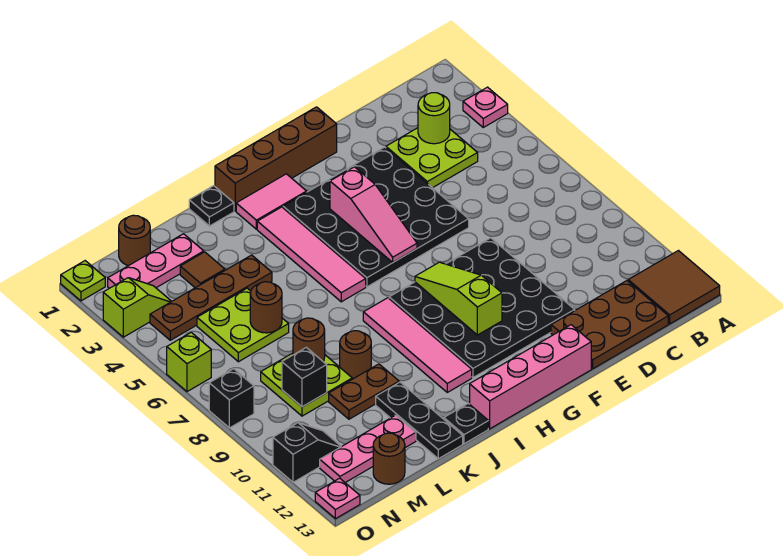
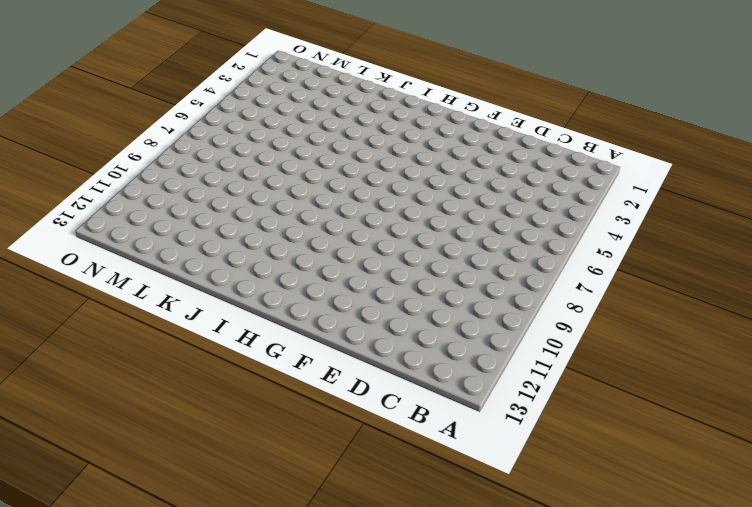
none -> pink 1x1 plate [463,87,508,127]
none -> brown 2x2 tile [628,251,720,324]
none -> lime 2x2 plate [386,128,478,188]
none -> brown 2x3 plate [551,281,668,369]

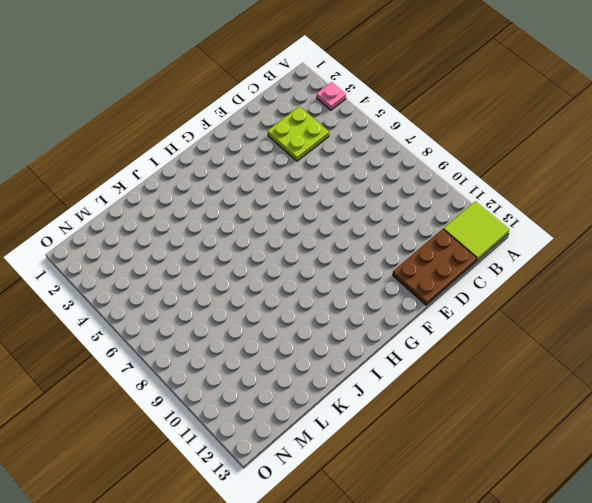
lime 2x2 tile [444,201,509,261] -> brown 2x2 tile [628,251,720,324]
none -> black 4x4 plate [283,147,469,287]
none -> black 4x4 plate [389,238,575,377]
none -> brown 1x4 brick [215,107,337,211]
none -> pink 1x4 brick [470,325,591,429]

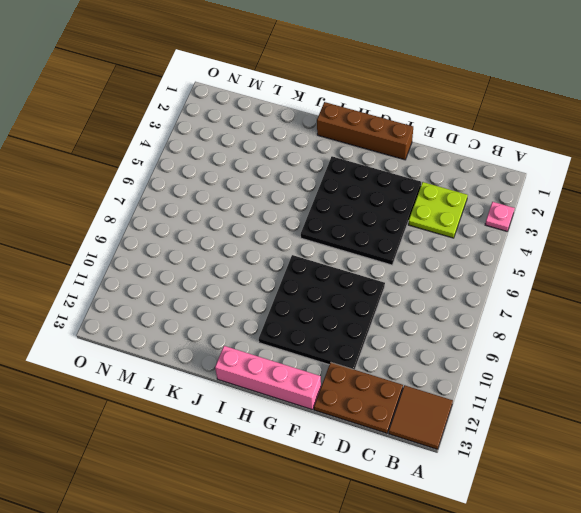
none -> pink 1x2 tile [236,174,307,229]
none -> pink 1x4 tile [257,207,366,302]
none -> pink 1x4 tile [363,298,472,392]
none -> black 1x1 plate [189,186,234,226]

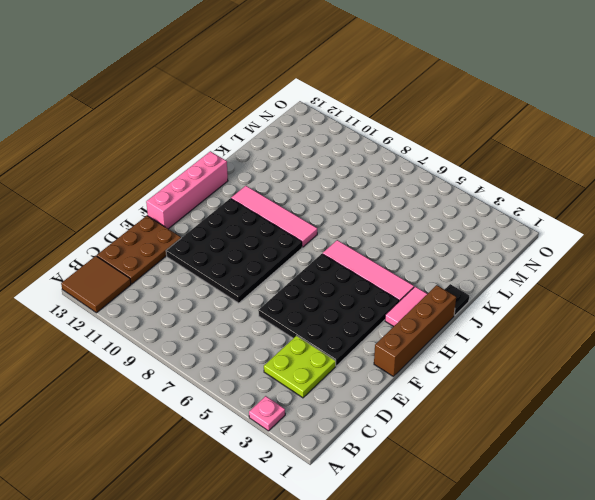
none -> black 1x1 plate [444,403,488,444]
none -> brown 1x4 plate [150,255,272,340]
none -> brown 1x1 round brick [340,331,371,379]
none -> brown 1x2 plate [329,364,399,419]

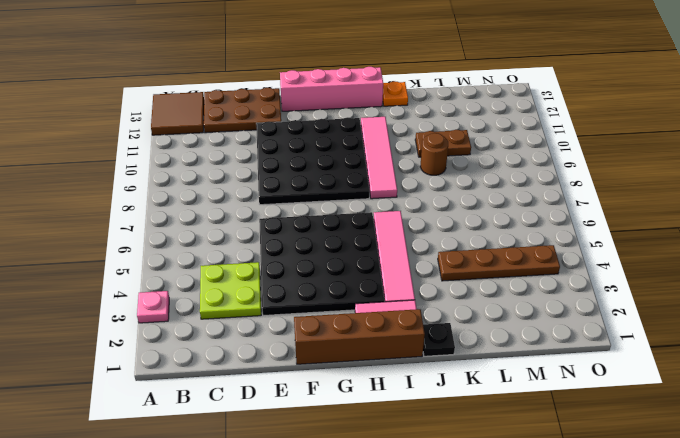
orange 1x1 plate [383,81,408,106] -> black 1x1 plate [444,403,488,444]
none -> black 1x3 plate [376,382,463,459]
none -> pink 1x3 plate [108,234,204,288]
none -> brown 1x1 tile [180,252,225,288]
none -> lime 2x2 plate [197,288,289,362]

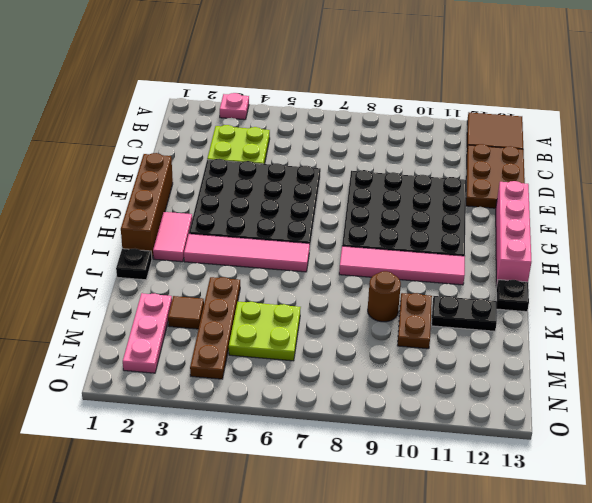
black 1x2 plate [432,296,497,331] -> black 1x3 plate [376,382,463,459]
none -> lime 2x2 plate [261,353,352,416]
none -> pink 1x3 plate [320,415,416,483]
none -> brown 1x1 round brick [119,215,150,266]
none -> brown 1x1 round brick [373,433,405,484]

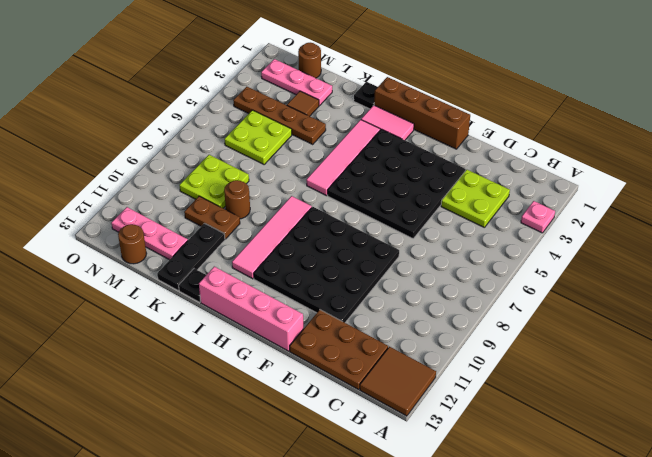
none -> lime 1x2 slope [103,278,172,337]
none -> black 1x2 slope [273,423,341,482]
none -> lime 1x1 plate [61,261,105,301]
none -> lime 1x1 brick [167,332,211,392]

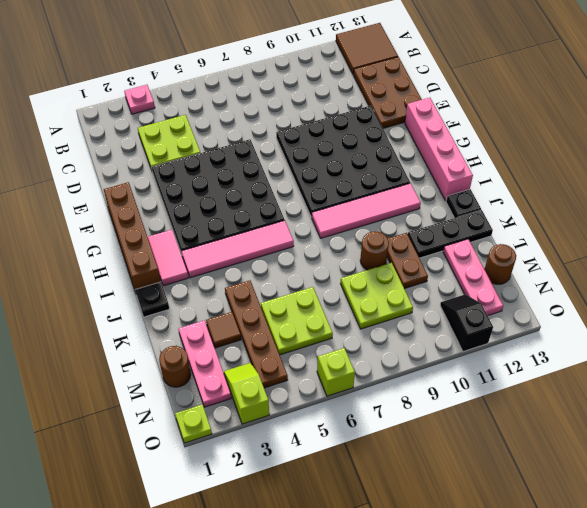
none -> black 1x1 brick [209,369,254,428]
none -> pink 1x1 plate [315,478,360,519]
none -> lime 1x1 round brick [418,93,450,144]
none -> pink 1x3 slope [330,167,417,263]

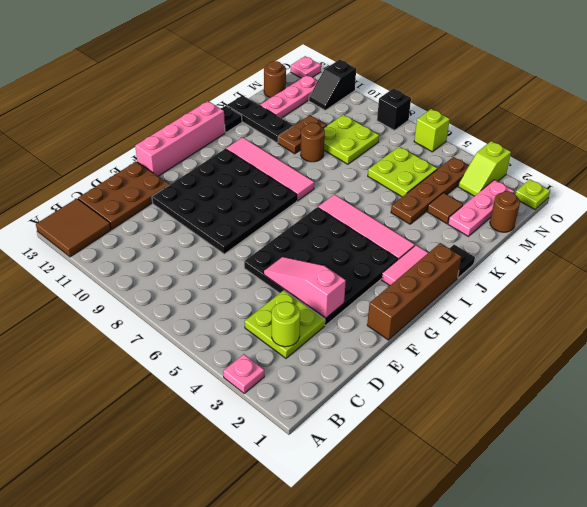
pink 1x3 slope [264,257,346,318] -> pink 1x3 slope moved to [330,167,417,263]
none -> lime 1x3 slope [415,262,502,335]
none -> brown 1x1 round brick [250,282,282,333]
none -> brown 1x1 round brick [293,318,325,362]
none -> black 1x1 brick [282,347,327,407]

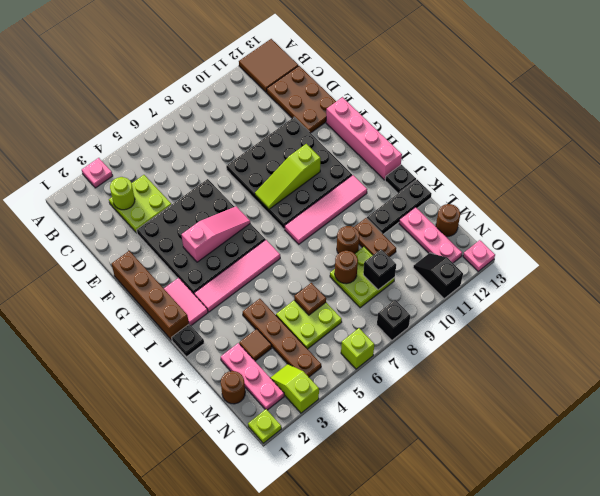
brown 1x1 plate [294,283,326,315] -> brown 1x1 round brick [250,282,282,333]

